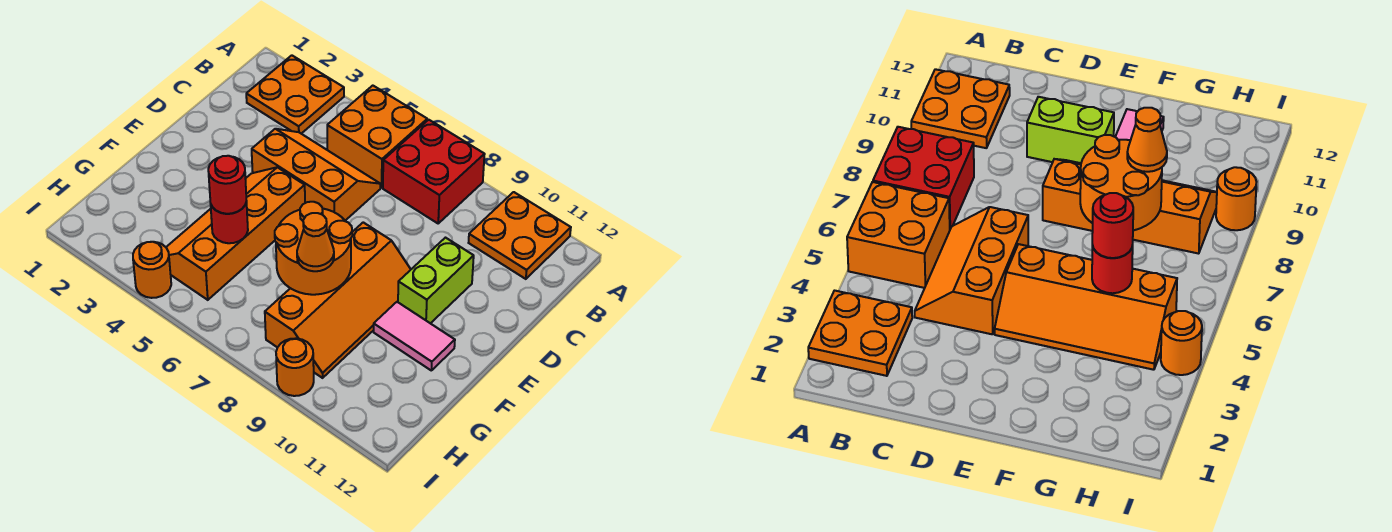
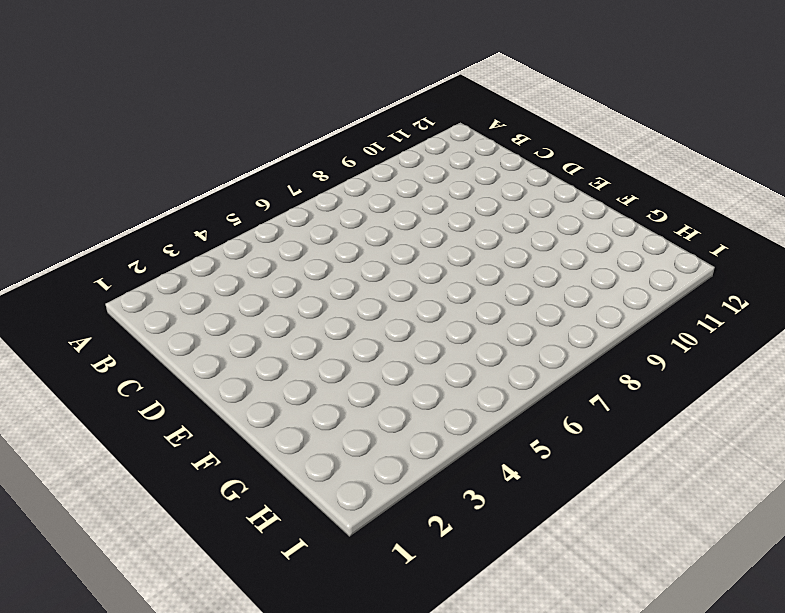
none -> orange 2x2 plate [246,55,344,134]
none -> orange 2x2 brick [327,86,427,188]
none -> red 2x2 brick [383,120,485,223]

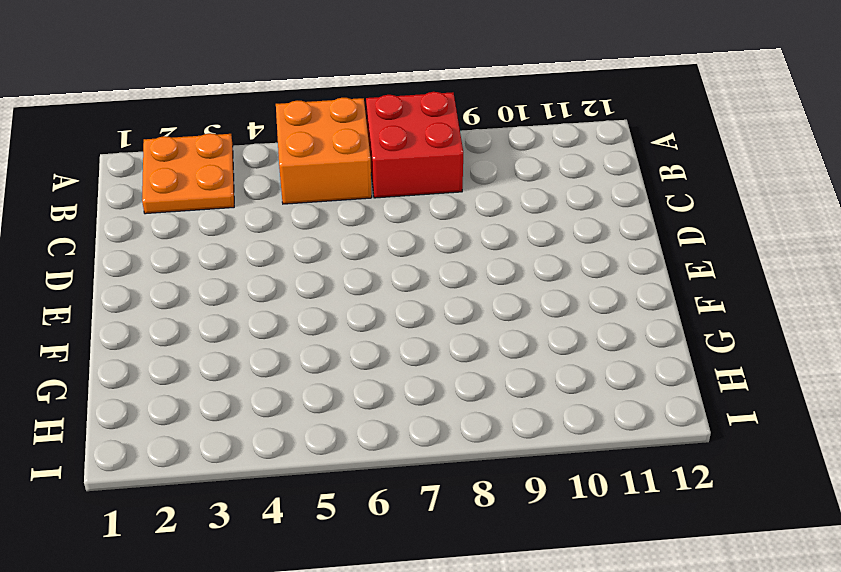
none -> orange 2x2 plate [469,192,571,279]
none -> orange 2x3 slope [252,129,380,221]
none -> lime 1x2 brick [398,238,474,323]

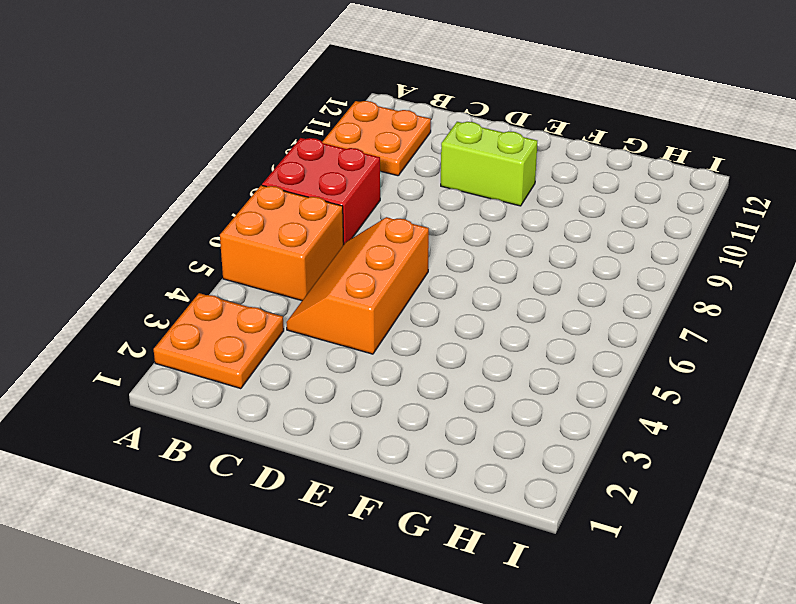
none -> orange 2x4 slope [166,167,305,300]
none -> orange 2x4 slope [265,222,411,378]
none -> pink 1x2 tile [374,302,455,370]

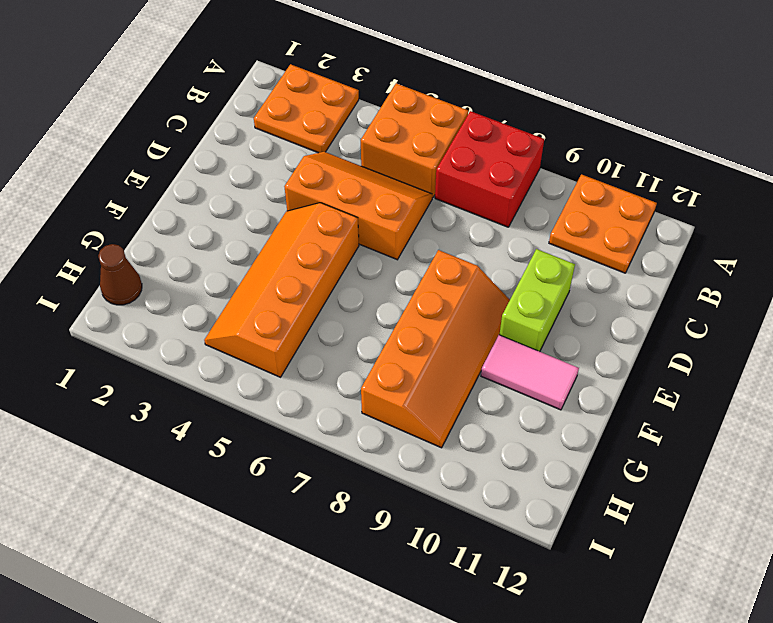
brown 1x1 cone [98,244,142,305] -> none
none -> orange 1x1 round brick [133,242,171,298]
none -> orange 1x1 round brick [276,338,314,396]
none -> orange 2x2 round brick [275,202,352,295]

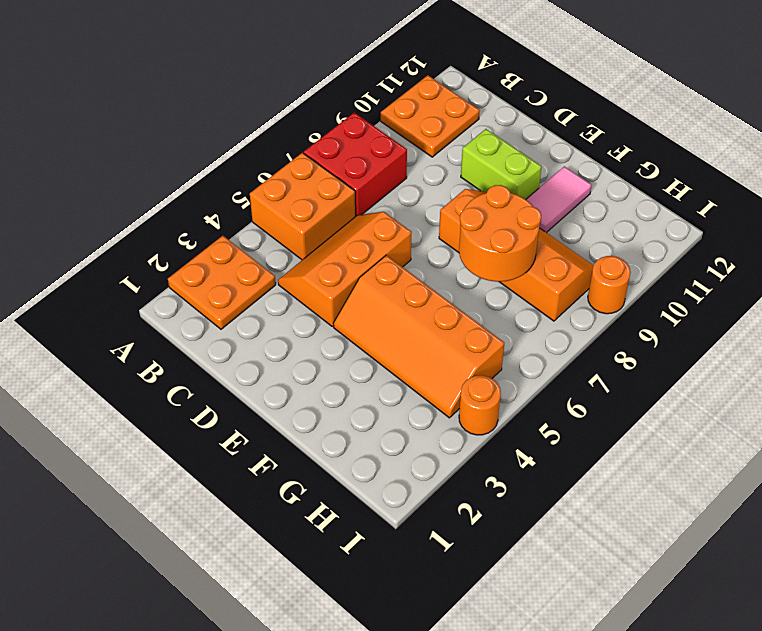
none -> red 1x1 round brick [211,202,248,243]
none -> red 1x1 round brick [208,156,246,214]
none -> orange 1x1 cone [297,213,334,271]

